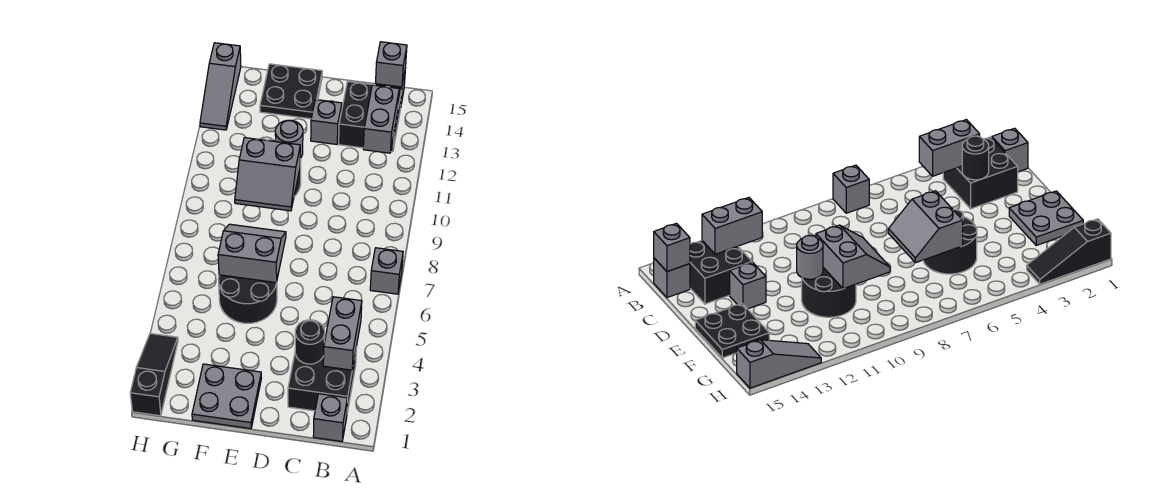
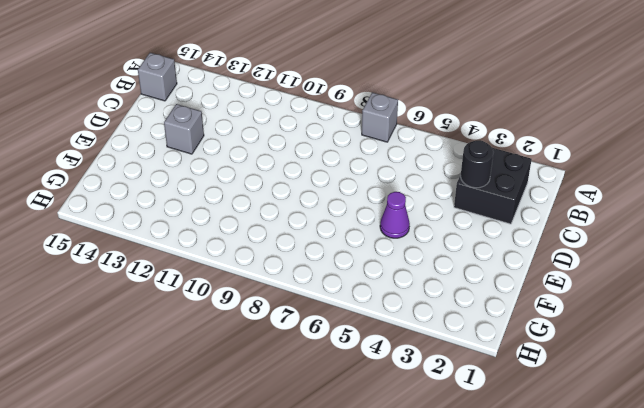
purple 1x1 cone [380,192,410,238] -> black 2x2 round brick [218,275,277,323]
none -> grey 1x1 brick [313,394,347,441]
none -> black 2x2 brick [339,82,402,152]
none -> grey 2x2 plate [192,364,261,429]

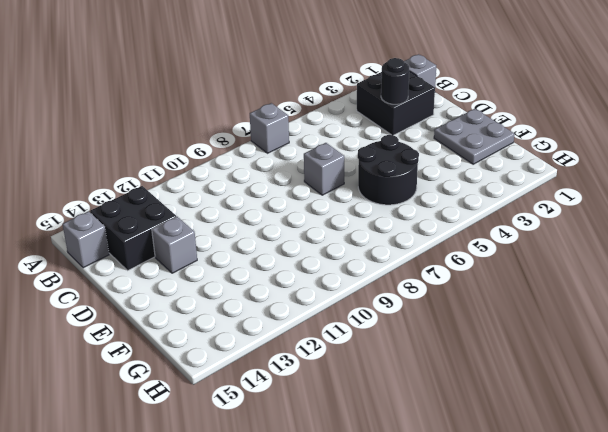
grey 1x1 brick [304,143,344,195] -> grey 1x1 brick moved to [375,42,407,87]
none -> black 2x2 round brick [802,268,856,317]
none -> black 2x2 plate [260,64,322,119]
none -> black 1x3 slope [130,333,178,416]

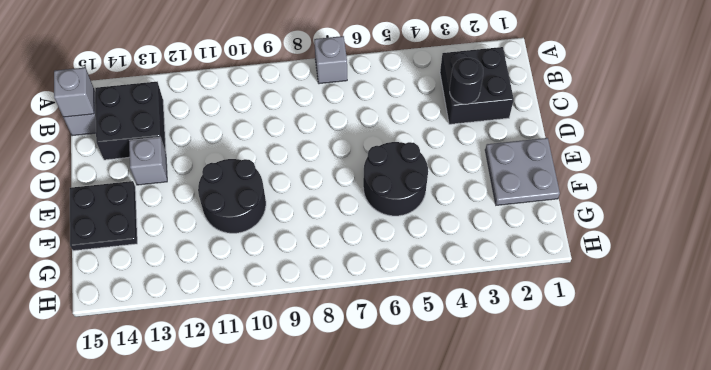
none -> grey 1x1 brick [313,394,347,441]
none -> black 1x3 slope [130,333,178,416]
none -> grey 1x3 slope [200,43,241,130]

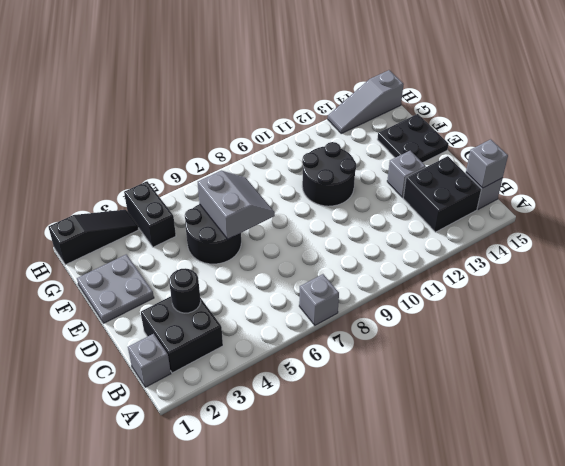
black 1x2 brick [124,181,176,247] -> none
none -> grey 1x2 brick [323,297,362,370]
none -> grey 1x2 brick [363,85,399,153]
none -> grey 2x2 slope [235,138,300,211]

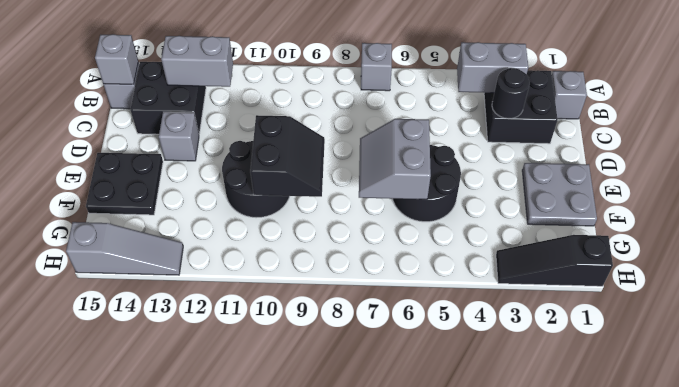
black 2x2 slope [250,115,325,197] -> grey 2x2 slope [235,138,300,211]
none -> grey 1x1 round brick [275,120,303,158]

